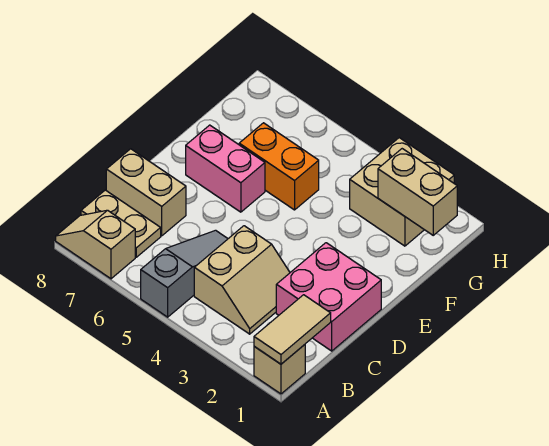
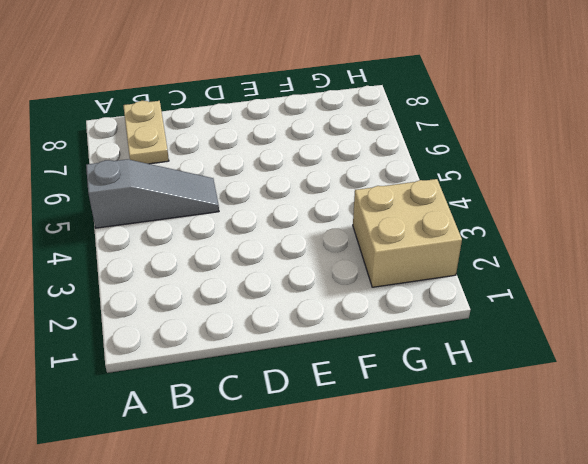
none -> tan 1x1 brick [254,345,305,394]
none -> tan 1x2 slope [56,210,135,279]
none -> tan 2x2 slope [194,226,290,334]

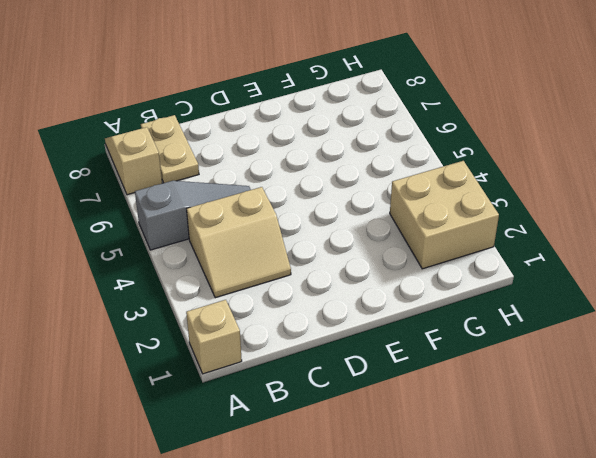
none -> pink 2x2 brick [276,243,381,351]
none -> tan 1x2 brick [106,149,186,236]
none -> pink 1x2 brick [186,125,265,212]

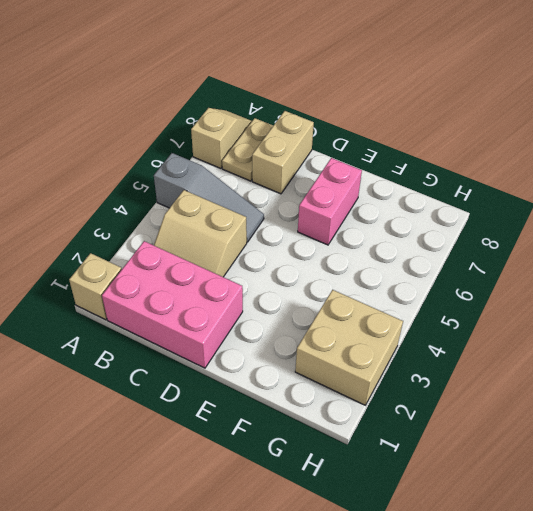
pink 2x3 brick [102,241,243,368] -> pink 2x2 brick [276,243,381,351]
none -> orange 1x2 brick [239,123,319,210]
none -> tan 1x2 tile [254,295,331,364]
none -> tan 1x2 brick [378,149,457,235]

